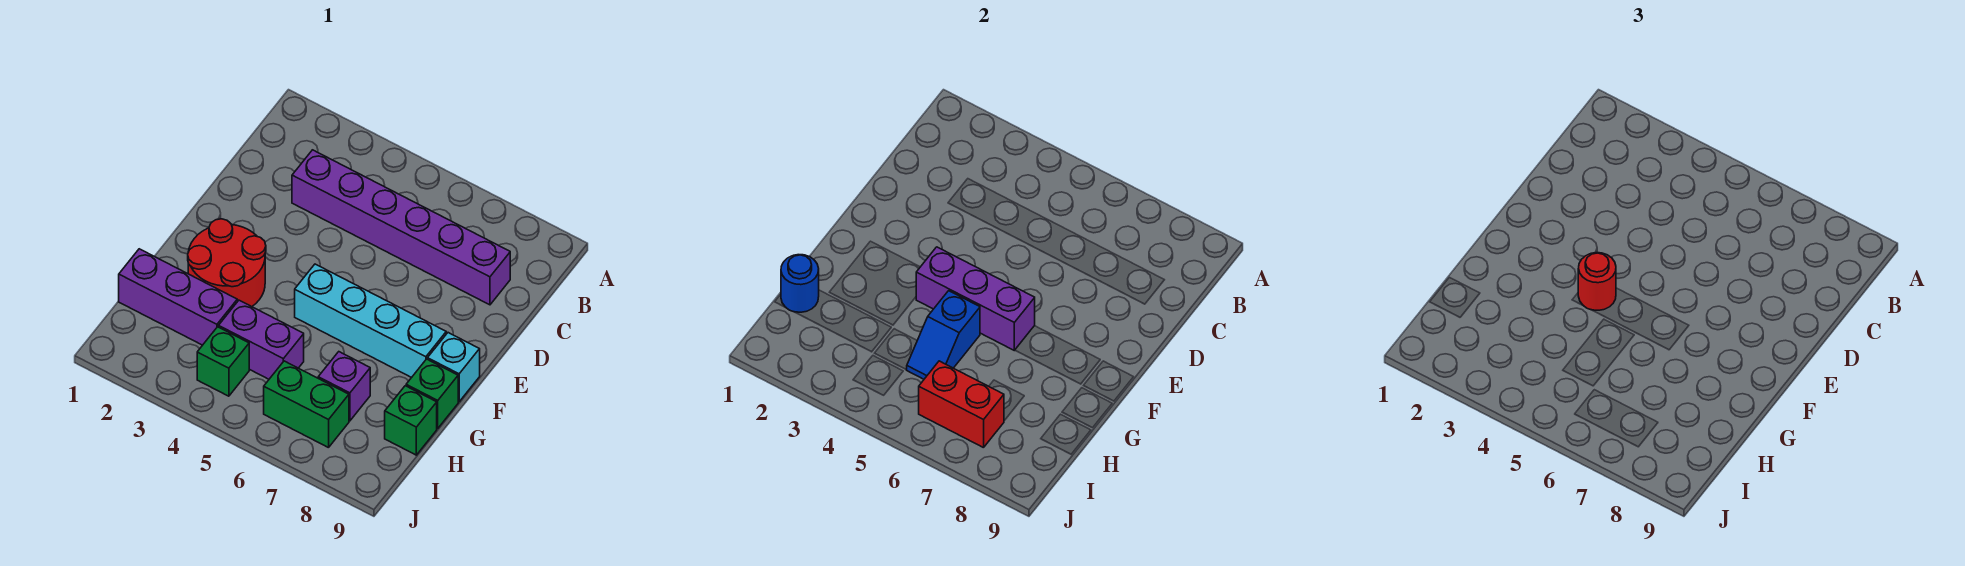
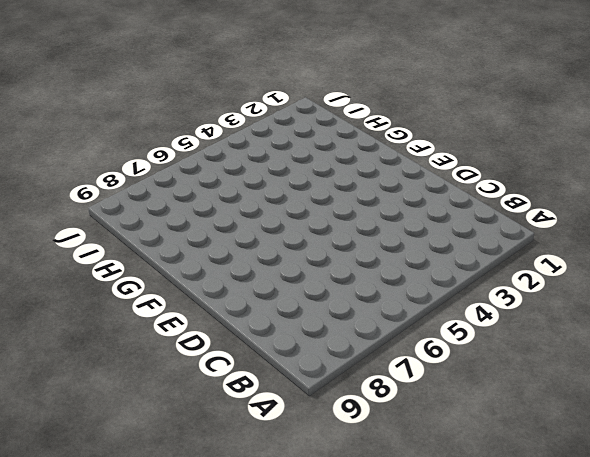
none -> purple 1x6 brick [292,150,510,305]
none -> red 2x2 round brick [188,219,266,307]
none -> cyan 1x4 brick [295,264,446,378]

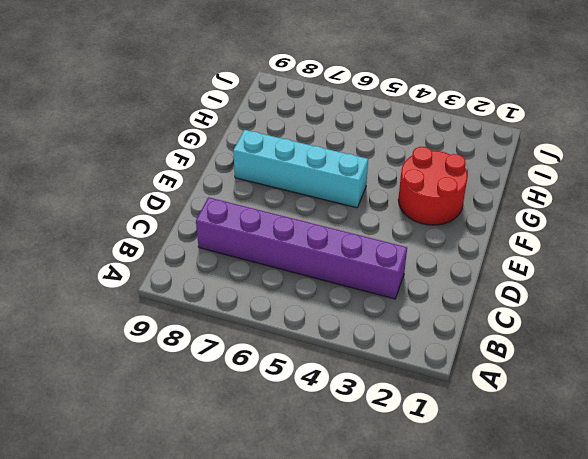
none -> cyan 1x1 brick [428,333,480,402]
none -> green 1x1 brick [406,359,458,428]
none -> purple 1x3 brick [119,249,237,345]

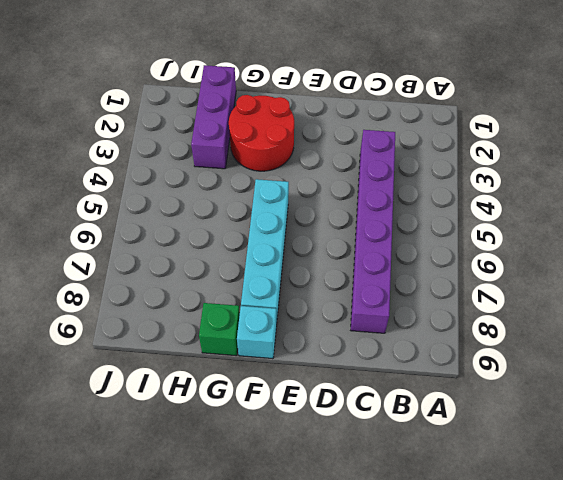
none -> purple 1x2 brick [219,300,304,379]
none -> purple 1x1 brick [318,352,370,421]
none -> green 1x1 brick [385,386,437,455]

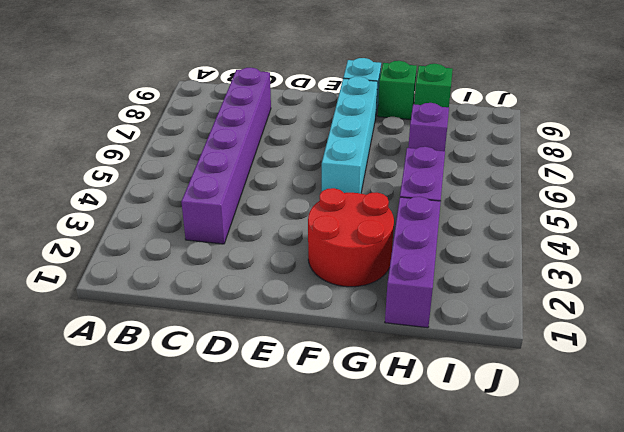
none -> green 1x1 brick [197,327,249,396]
none -> green 1x2 brick [264,361,349,448]
none -> purple 1x3 brick [916,247,1035,350]

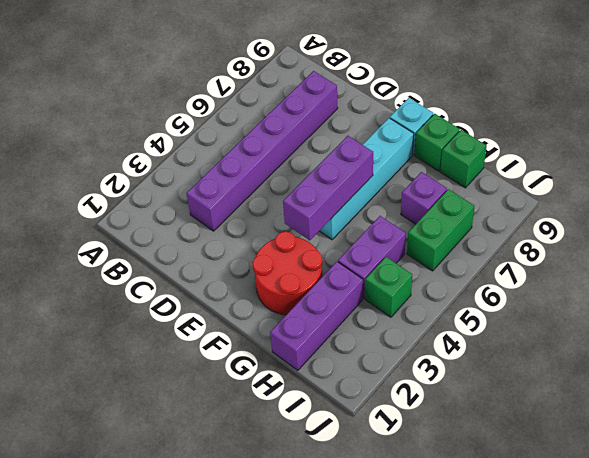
none -> blue 1x2 slope [907,291,980,379]
none -> blue 1x1 round brick [781,255,819,312]
none -> red 1x2 brick [919,361,1004,448]

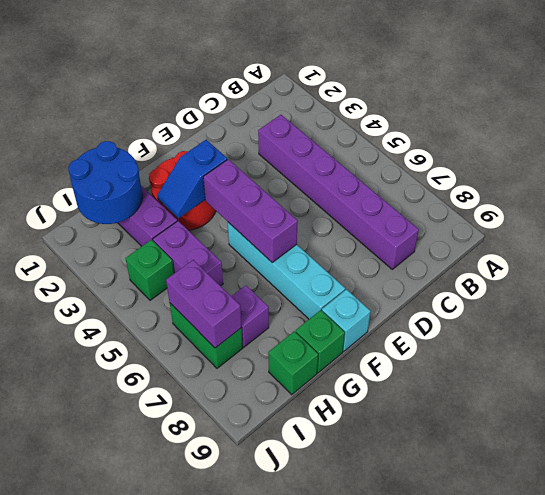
blue 1x2 slope [157,140,227,218] -> blue 1x2 slope moved to [907,291,980,379]
blue 2x2 round brick [68,141,142,224] -> blue 1x1 round brick [781,255,819,312]
purple 1x2 brick [166,260,242,348] -> red 1x2 brick [919,361,1004,448]
none -> red 1x1 round brick [1578,253,1616,310]

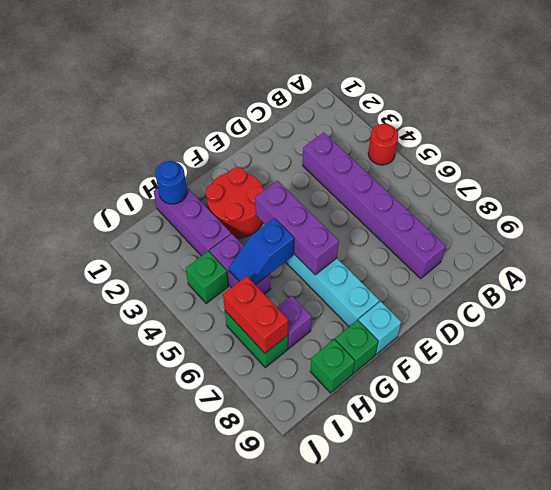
red 1x1 round brick [368,124,398,165] -> red 1x1 round brick moved to [1578,253,1616,310]

